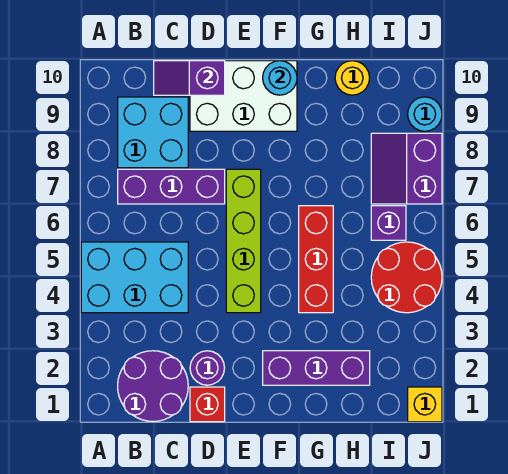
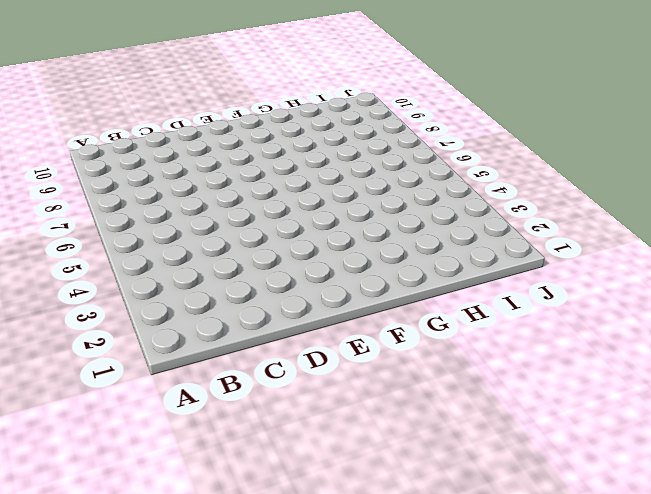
none -> cyan 2x3 brick [81,242,188,313]
none -> purple 2x2 round brick [118,351,188,421]
none -> purple 1x3 brick [118,169,225,204]

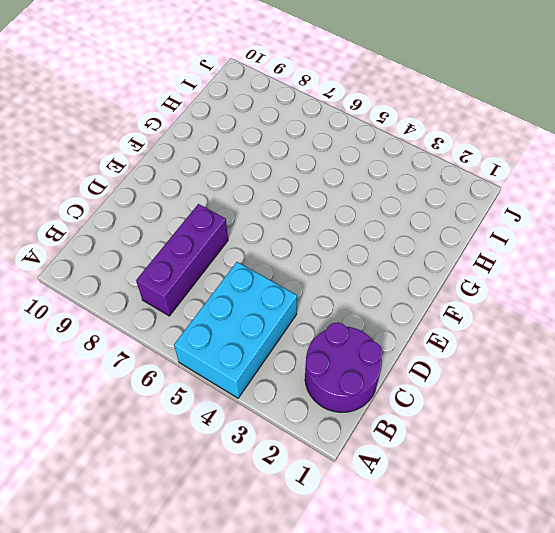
none -> cyan 2x2 brick [118,97,188,168]
none -> red 1x1 brick [190,387,225,422]
none -> purple 1x1 round brick [190,351,224,385]

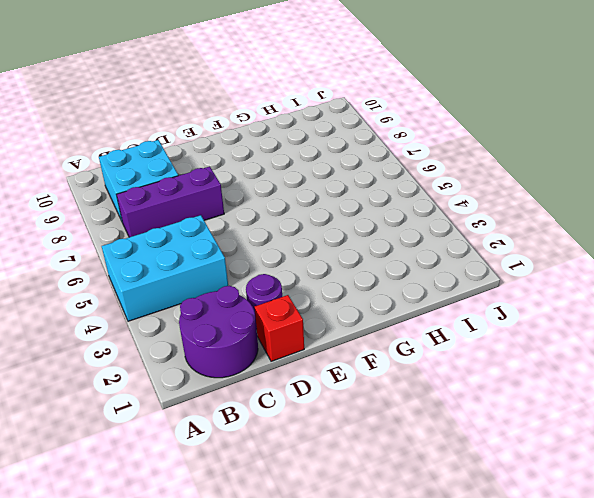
none -> white 2x3 brick [190,61,297,131]
none -> lime 1x4 brick [226,169,261,313]
none -> purple 1x3 brick [263,351,370,385]

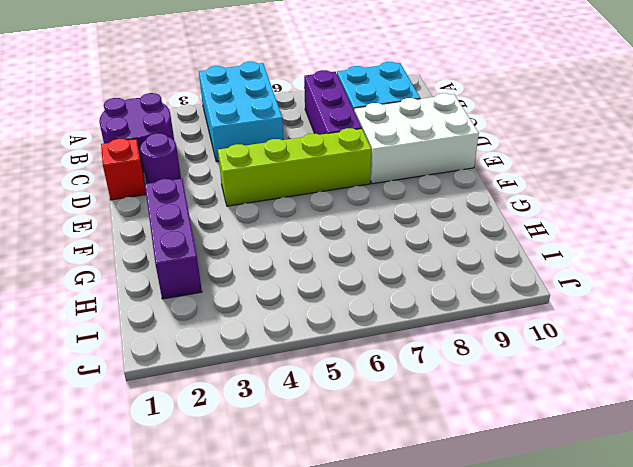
white 2x3 brick [354,93,479,184] -> white 2x3 brick turned to [190,61,297,131]
none -> red 1x3 brick [299,206,333,313]
none -> yellow 1x1 round brick [335,61,370,95]
none -> red 2x2 round brick [371,242,442,313]

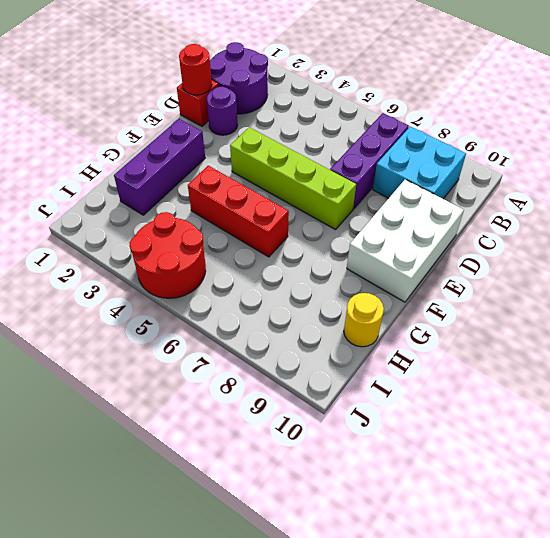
red 1x1 round brick [179,44,212,95] -> none
none -> cyan 2x3 brick [81,242,188,313]
none -> purple 1x1 brick [371,206,406,240]
none -> purple 2x2 slope [371,133,442,204]

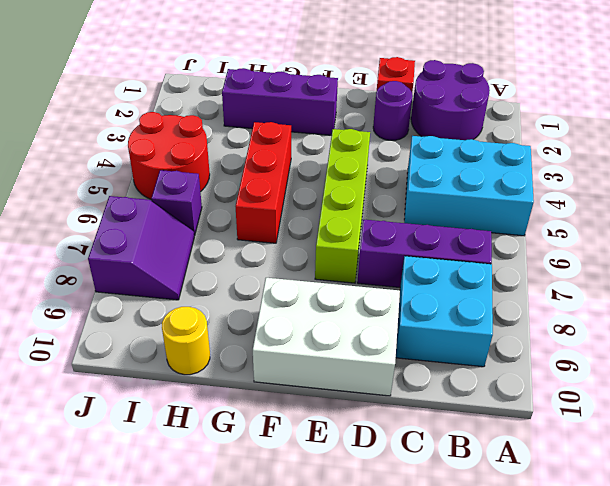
none -> yellow 1x1 brick [408,387,442,422]
none -> cyan 1x1 round brick [408,97,442,131]
none -> purple 1x2 slope [154,61,225,95]

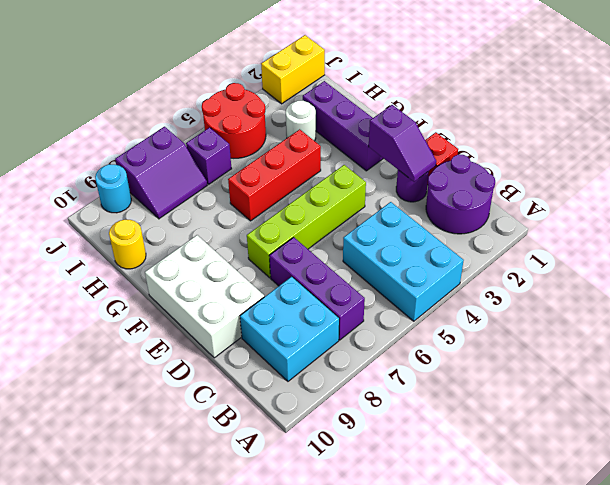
purple 1x2 slope [369,105,436,182] -> purple 1x2 slope moved to [154,61,225,95]
white 1x1 round brick [286,101,316,141] -> none
yellow 1x2 brick [261,35,325,104] -> yellow 1x1 brick [408,387,442,422]
none -> cyan 1x1 round brick [263,61,297,95]

